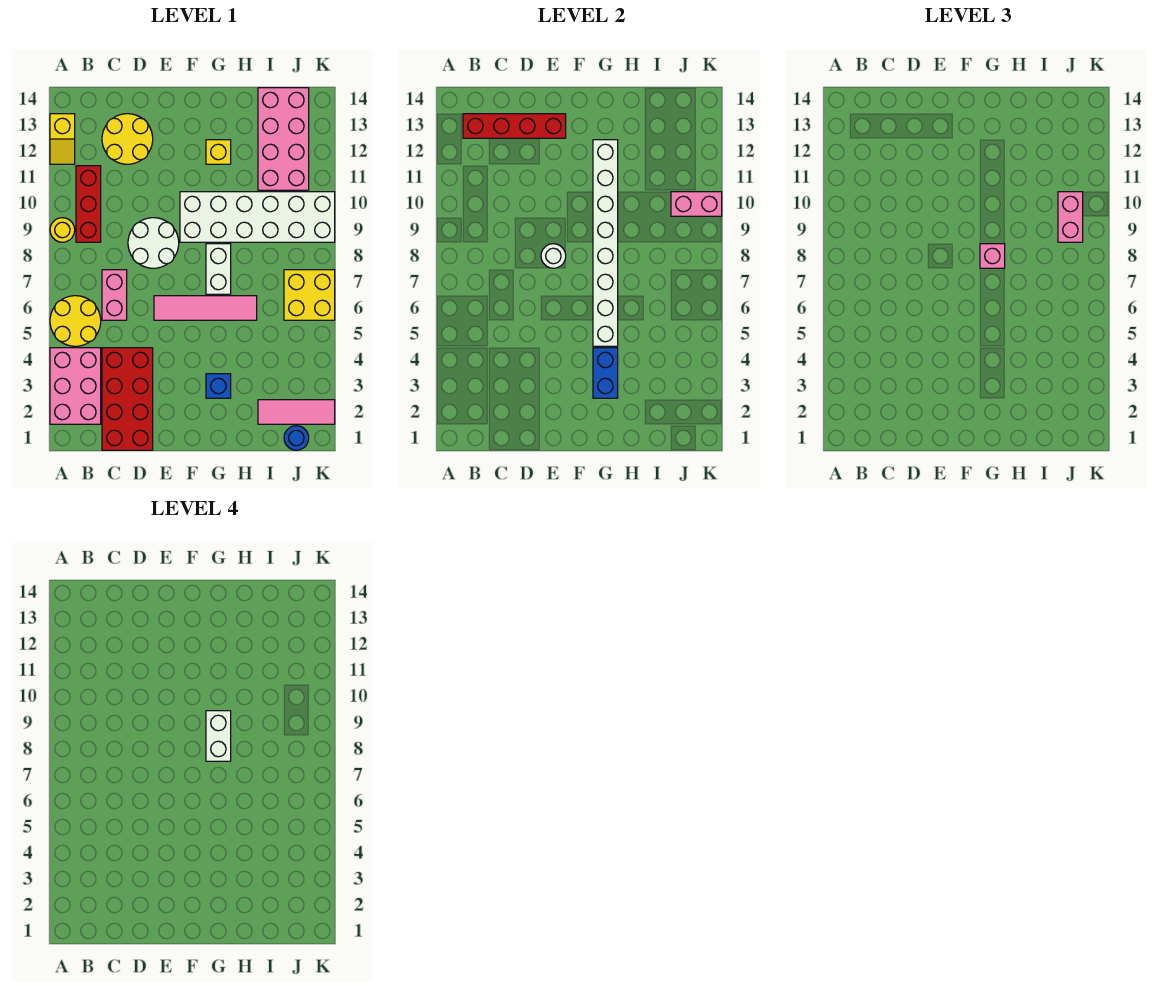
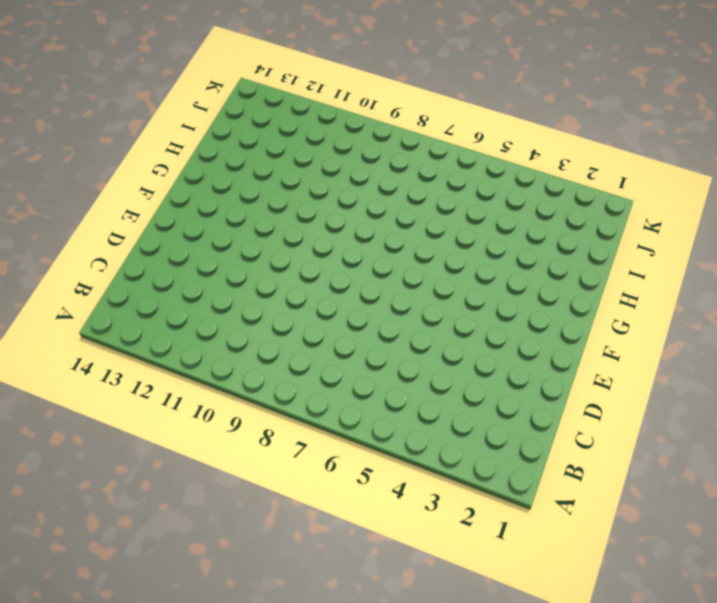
none -> pink 2x3 brick [50,348,101,424]
none -> yellow 2x2 round brick [50,296,101,346]
none -> yellow 1x1 round brick [50,218,75,242]

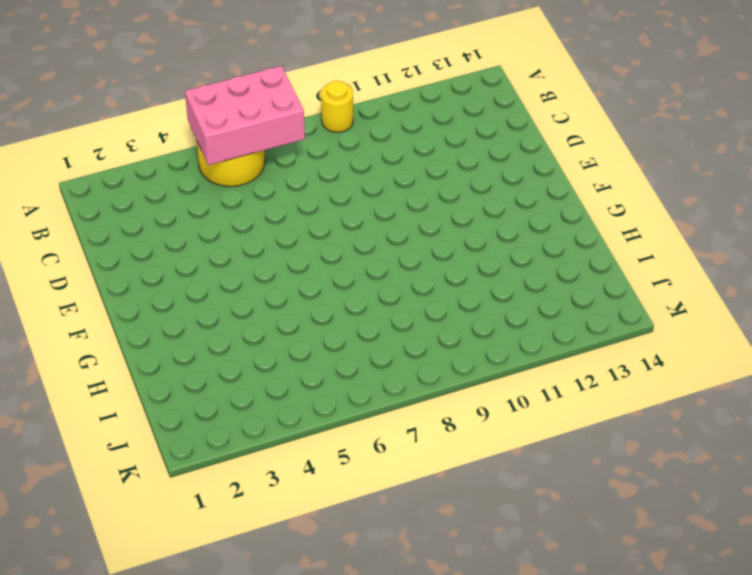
pink 2x3 brick [185,66,305,165] -> pink 2x3 brick moved to [50,348,101,424]
none -> yellow 1x2 slope [50,114,75,164]
none -> red 1x3 brick [76,166,101,242]
none -> red 2x4 brick [102,348,153,450]

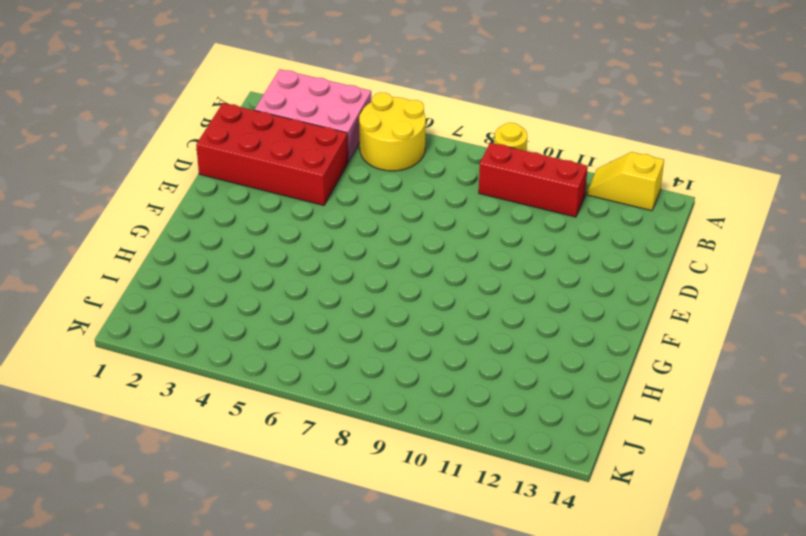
none -> pink 1x2 brick [102,270,127,320]
none -> yellow 2x2 round brick [102,114,153,164]
none -> white 2x2 round brick [128,218,179,268]

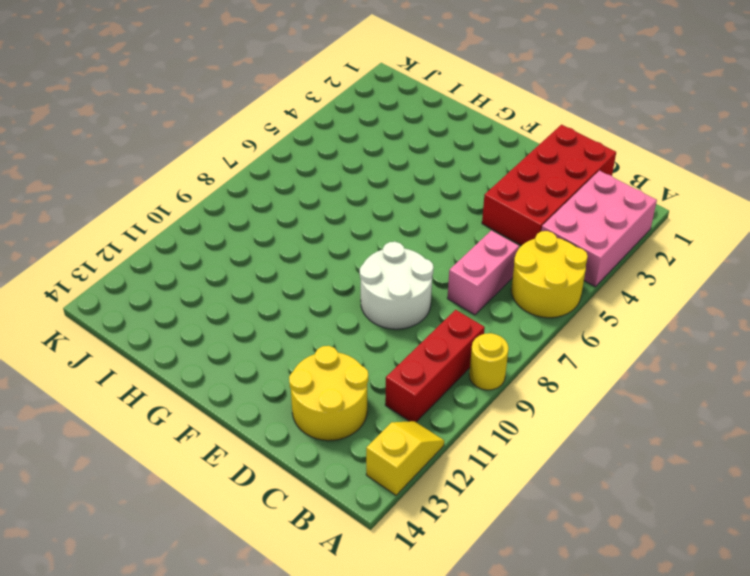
none -> pink 1x4 tile [154,296,257,320]
none -> white 2x6 brick [180,192,335,242]
none -> blue 1x1 brick [206,374,231,398]

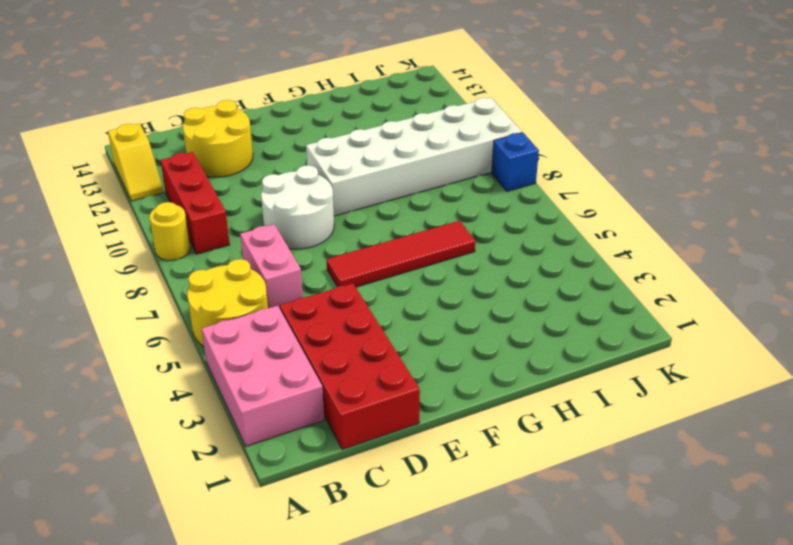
red 1x4 tile [327,221,475,287] -> pink 1x4 tile [154,296,257,320]
blue 1x1 brick [492,133,539,191] -> blue 1x1 brick moved to [206,374,231,398]
none -> white 1x2 brick [206,244,231,294]
none -> yellow 1x1 brick [206,140,231,164]
none -> pink 1x3 tile [258,400,335,424]

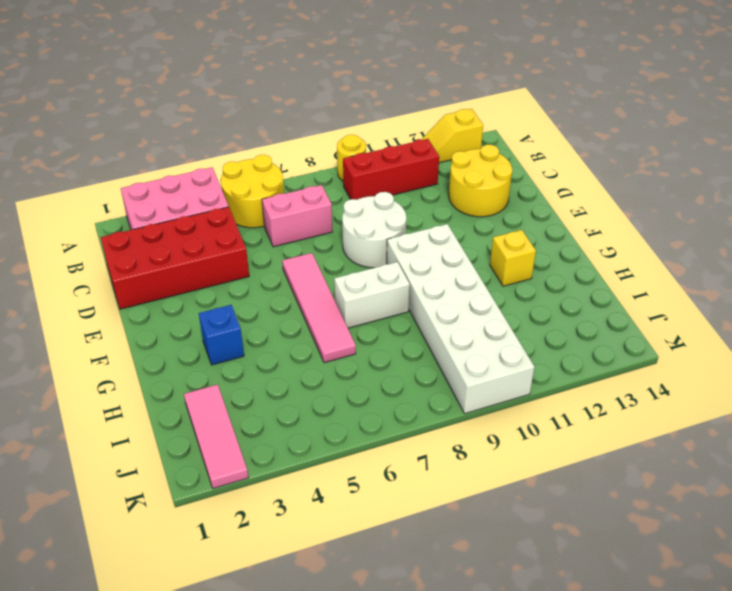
none -> pink 2x4 brick [258,88,309,190]
none -> blue 1x1 round brick [284,426,309,450]
none -> yellow 2x2 brick [284,270,335,320]

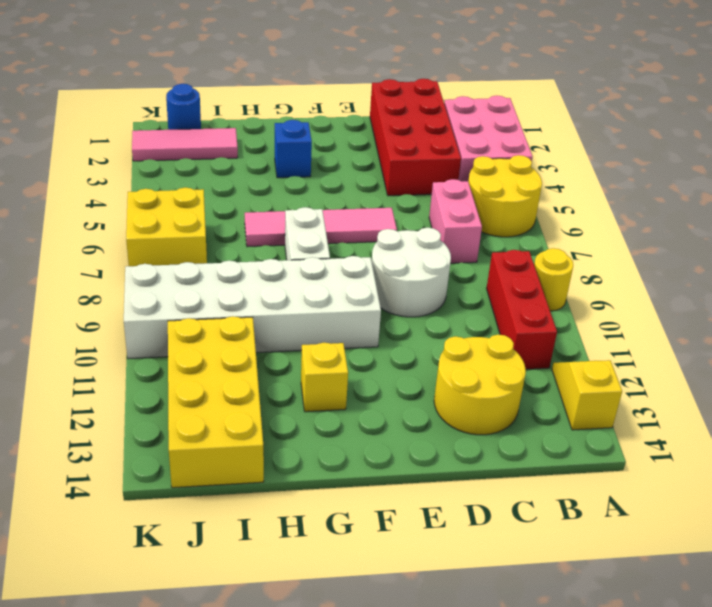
yellow 2x4 brick [168,316,264,488] -> pink 2x4 brick [258,88,309,190]
none -> red 1x4 brick [463,114,566,138]
none -> white 1x1 round brick [541,244,566,268]
none -> blue 1x2 brick [593,348,618,398]

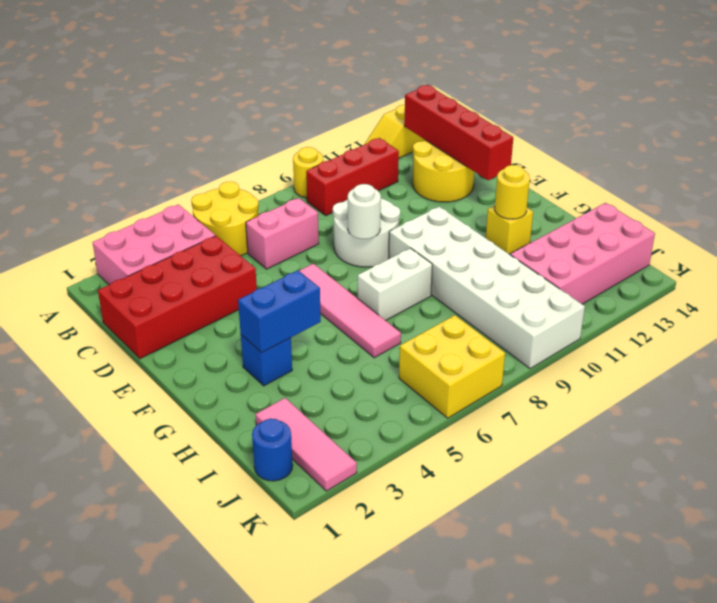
yellow 1x1 round brick [495,165,530,219] -> white 1x8 brick [593,140,618,346]
none -> pink 1x2 brick [671,192,722,216]
none -> pink 1x1 brick [980,244,1005,268]
none -> pink 1x2 brick [1058,192,1083,242]

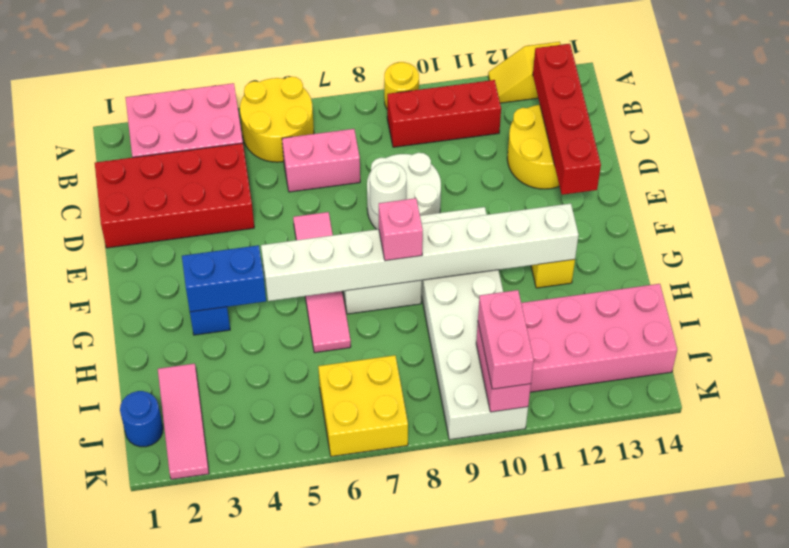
pink 1x2 brick [478,290,534,389] -> pink 1x2 brick turned to [1058,192,1083,242]
none -> white 1x2 brick [206,711,231,761]

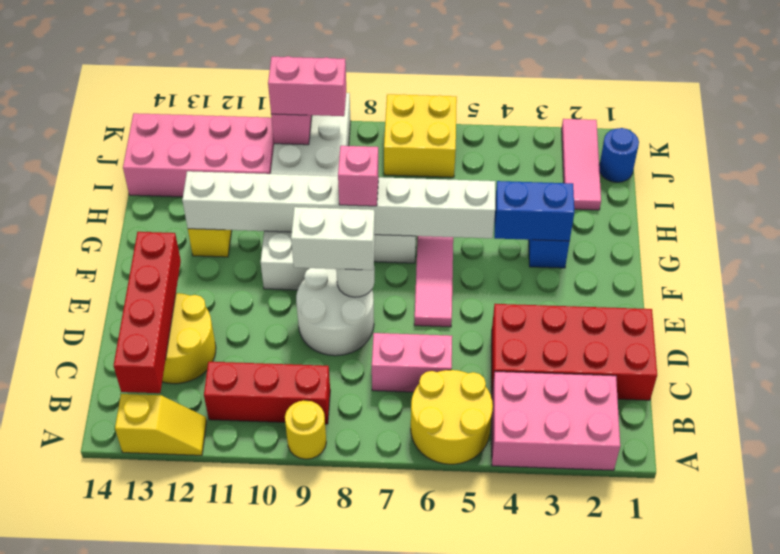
white 1x2 brick [291,207,375,270] -> white 1x2 brick moved to [206,711,231,761]

